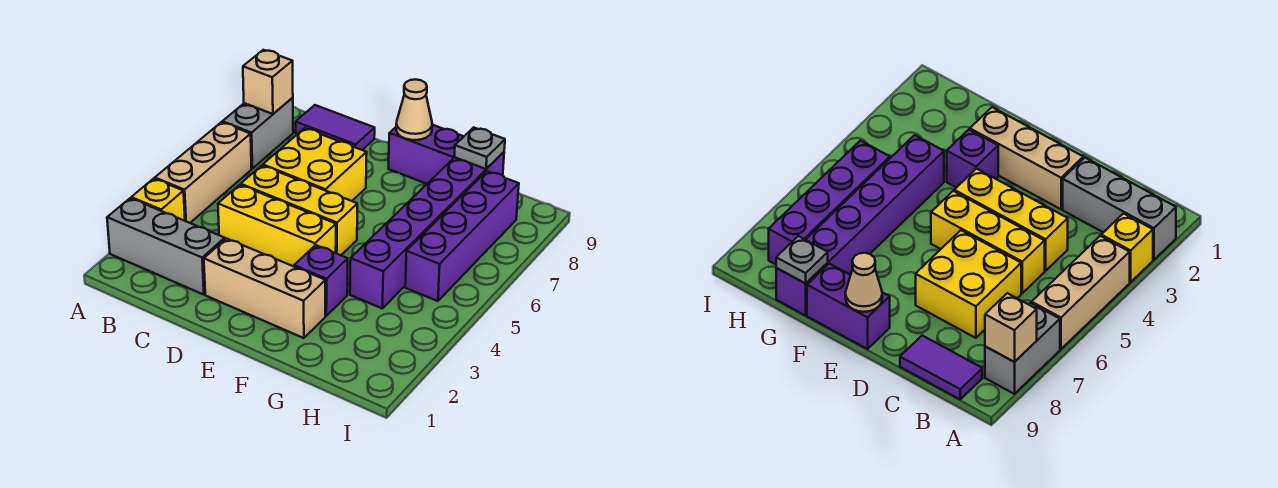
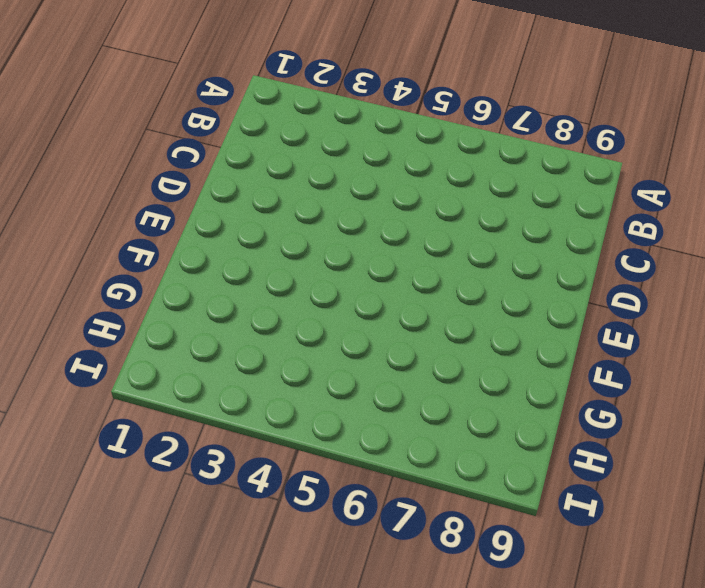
none -> grey 1x3 brick [107,198,225,295]
none -> yellow 1x1 brick [131,179,185,221]
none -> tan 1x3 brick [155,122,251,223]

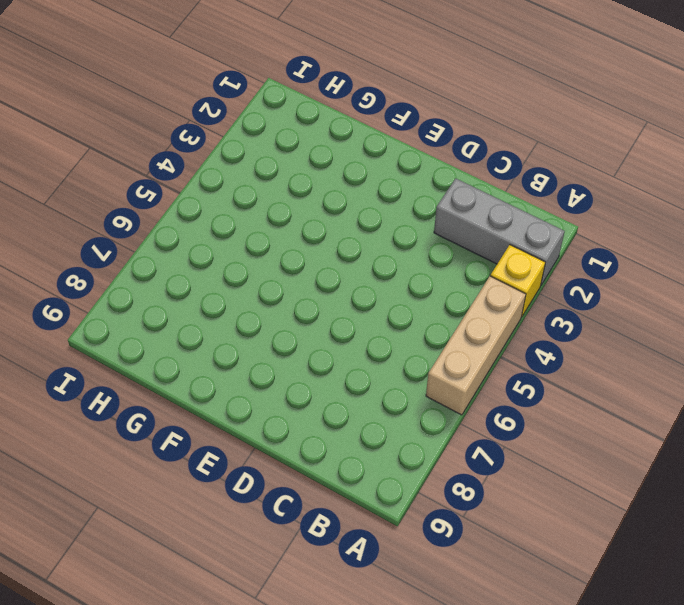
none -> grey 1x2 brick [222,98,293,169]
none -> purple 1x2 tile [296,105,375,150]
none -> yellow 1x3 brick [218,185,336,266]

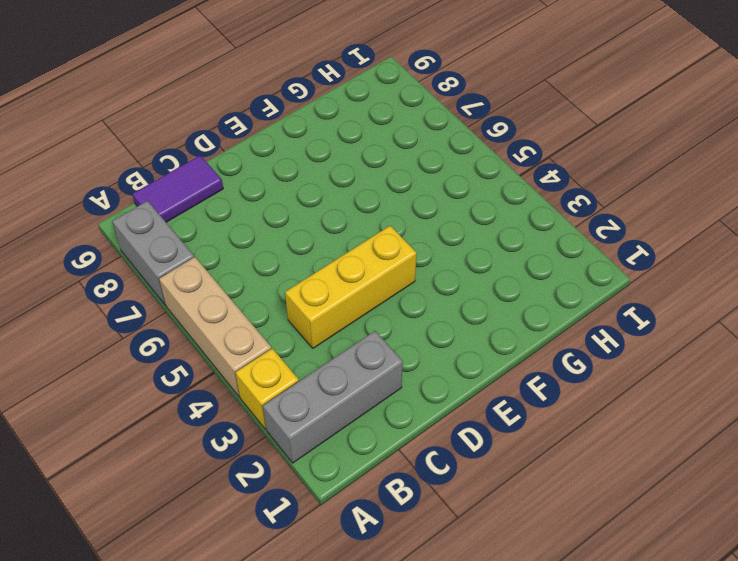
none -> yellow 1x3 brick [241,165,357,255]
none -> yellow 2x2 brick [263,128,367,201]
none -> tan 1x3 brick [204,238,325,338]

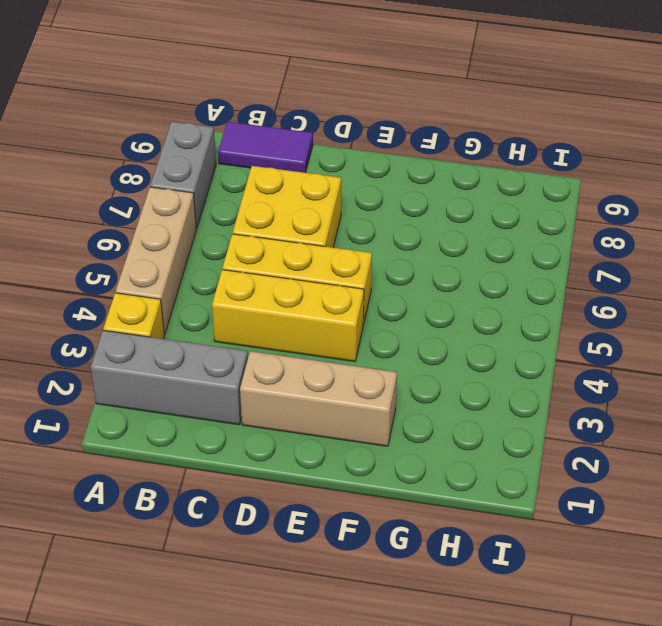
none -> purple 1x2 brick [388,125,464,184]
none -> purple 1x1 brick [294,245,348,316]
none -> purple 1x6 brick [350,152,504,308]

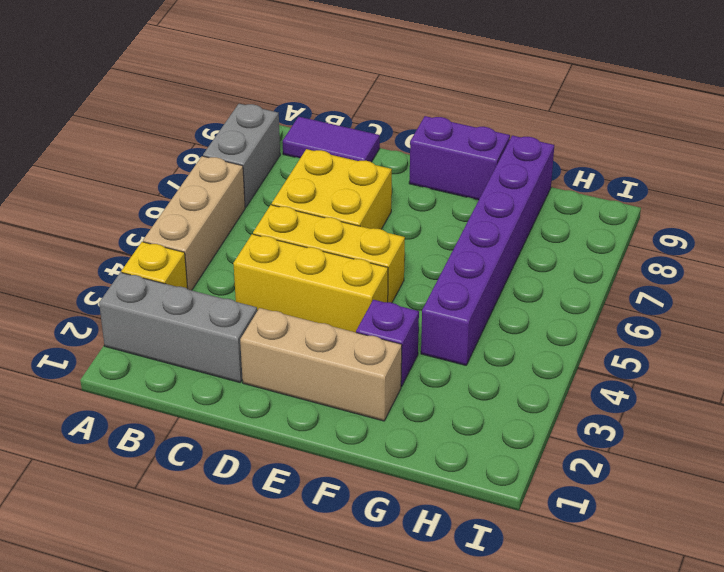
none -> purple 1x4 brick [405,171,519,301]
none -> tan 1x1 brick [243,50,293,114]
none -> tan 1x1 cone [396,79,432,140]

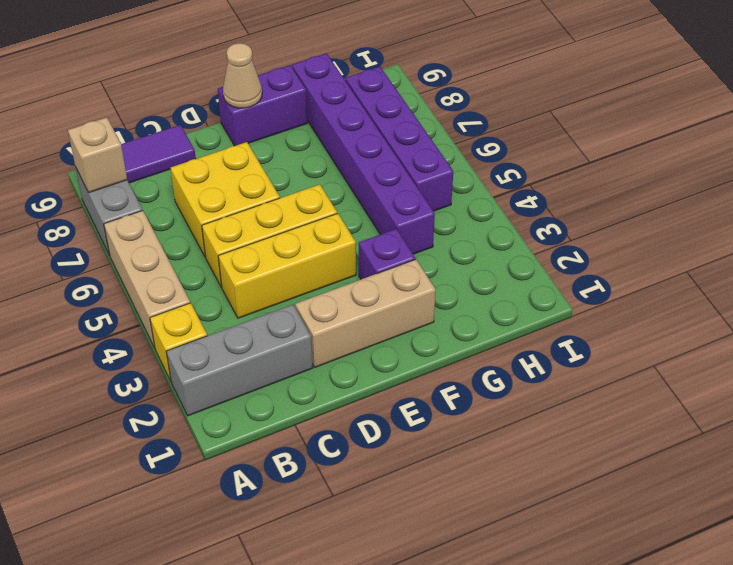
none -> grey 1x1 plate [454,127,505,169]

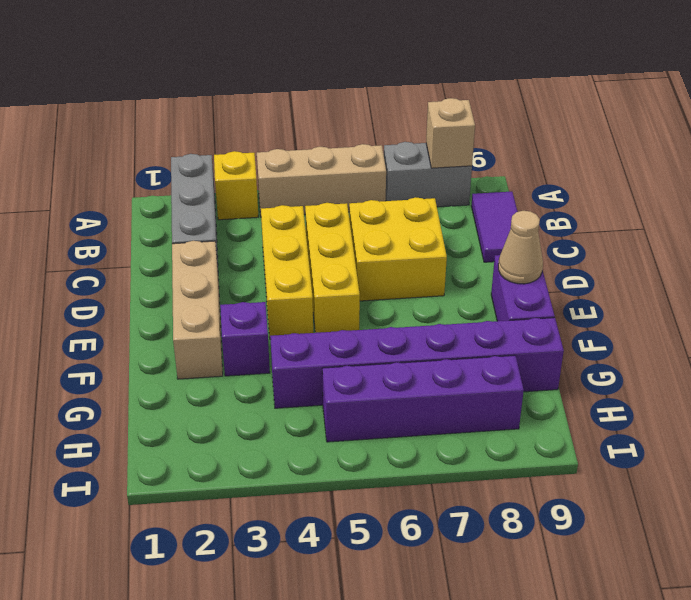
none -> grey 1x1 plate [454,127,505,169]

